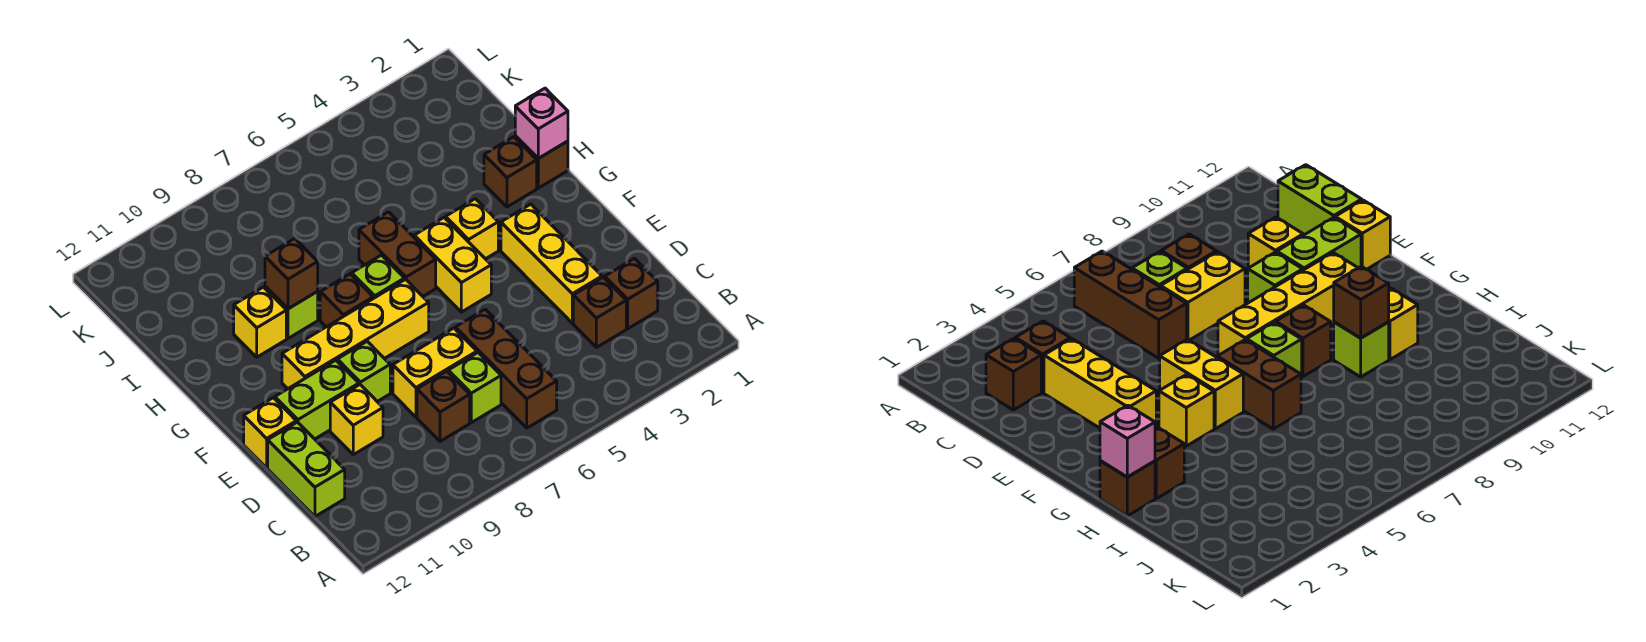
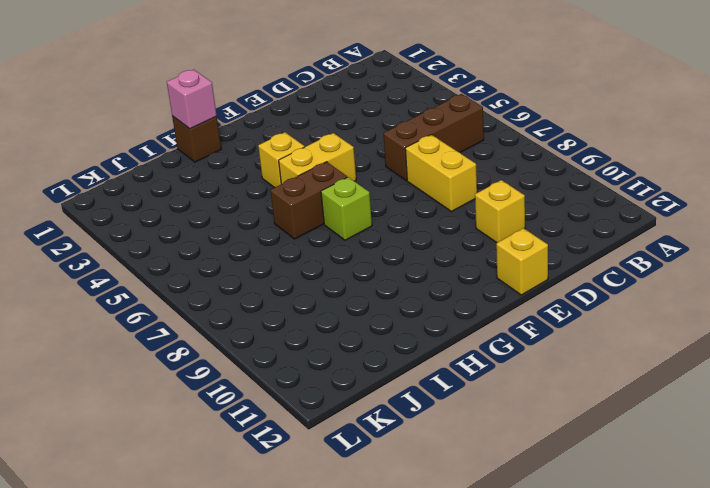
none -> brown 1x1 brick [605,259,658,329]
none -> brown 1x1 brick [573,277,626,347]
none -> lime 1x1 brick [448,353,501,423]

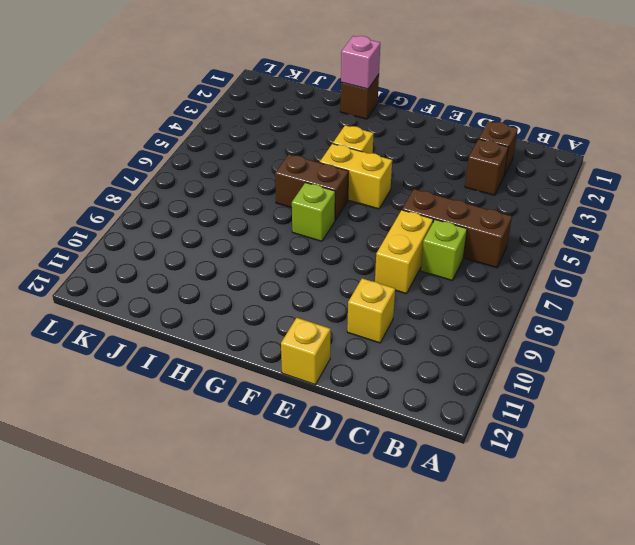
none -> brown 1x1 brick [417,371,470,441]
none -> lime 1x2 brick [268,422,345,516]
none -> yellow 1x3 brick [501,204,602,323]

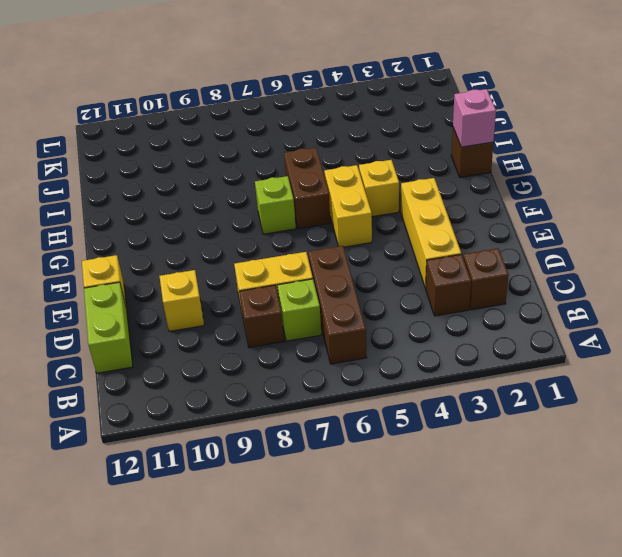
none -> lime 1x1 brick [337,341,390,401]
none -> lime 1x2 brick [275,360,359,439]
none -> yellow 1x4 brick [282,279,429,389]

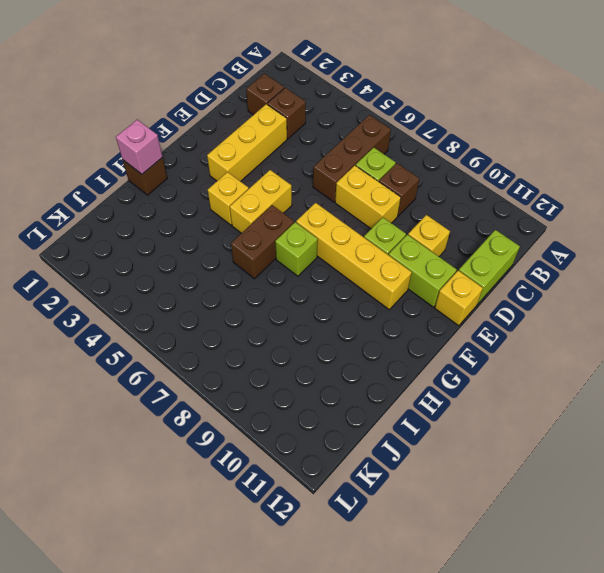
none -> brown 1x1 brick [320,274,373,327]
none -> brown 1x1 brick [484,137,537,207]
none -> lime 1x1 brick [265,286,318,338]

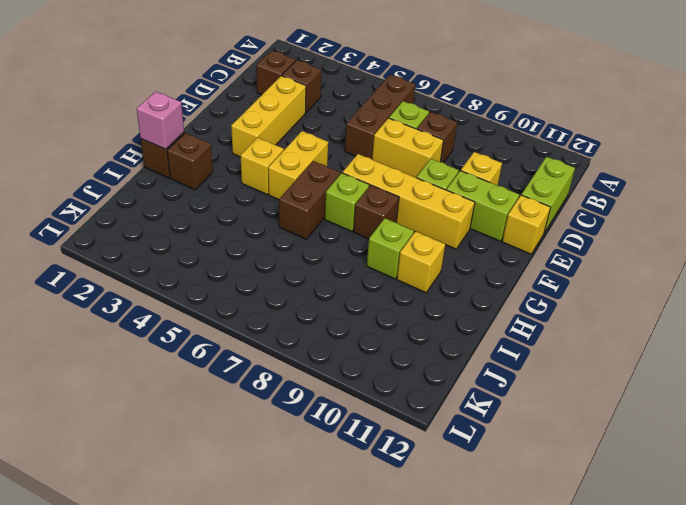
none -> brown 1x1 brick [265,239,318,309]

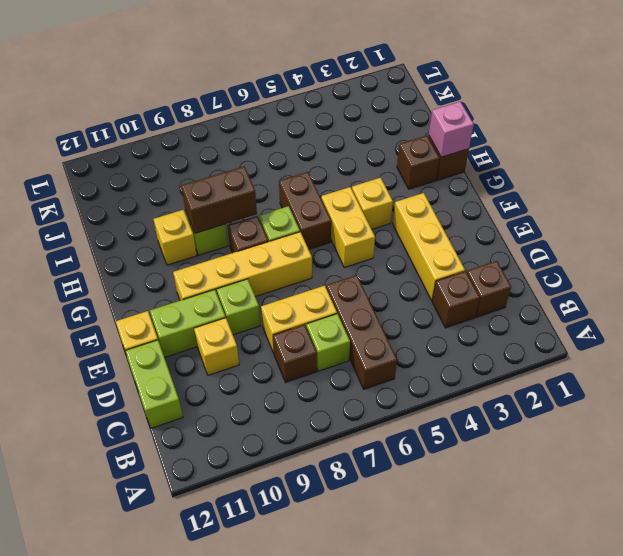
brown 1x2 brick [181,167,257,233] -> brown 1x1 brick [265,239,318,309]

